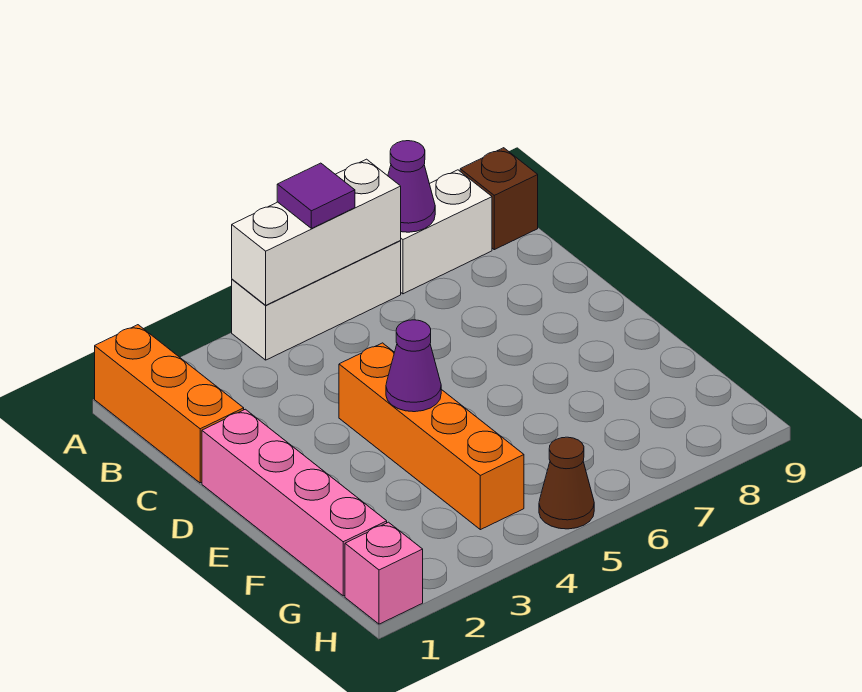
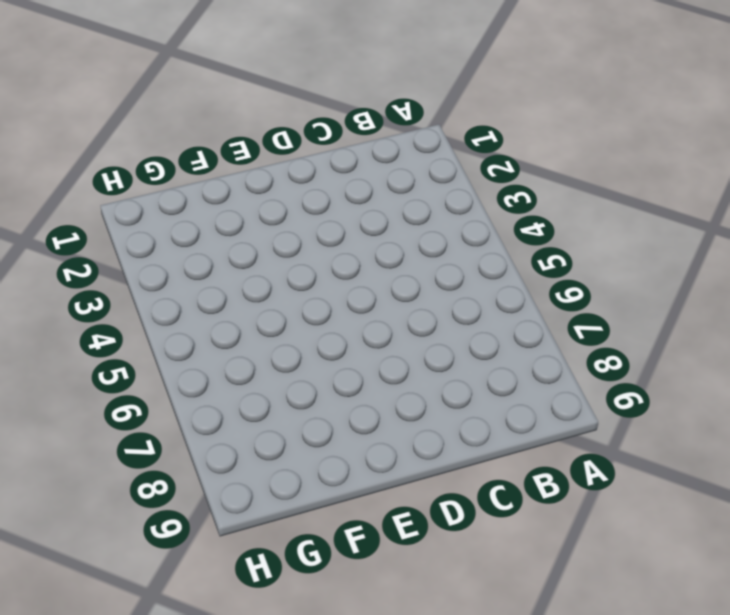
none -> orange 1x3 brick [95,325,244,483]
none -> white 1x3 brick [232,241,401,360]
none -> white 1x2 brick [400,170,492,294]

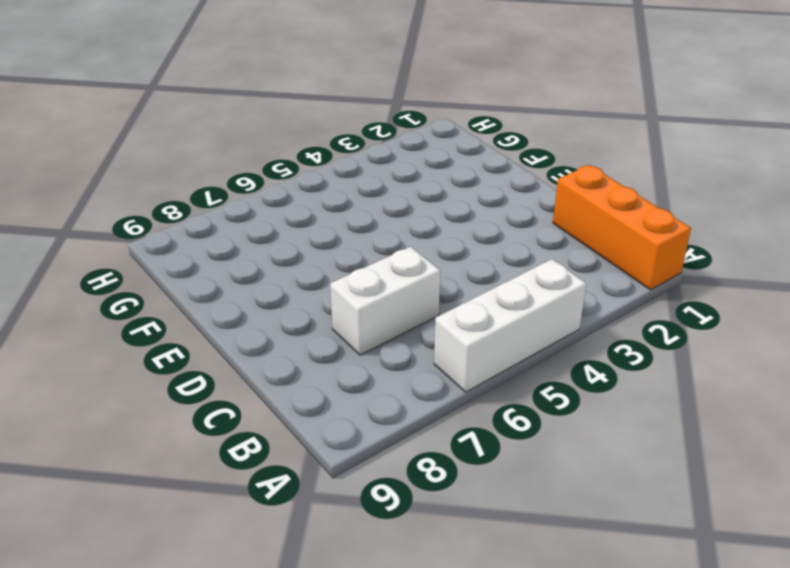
white 1x2 brick [330,247,440,355] -> white 1x2 brick moved to [400,170,492,294]
none -> brown 1x1 brick [460,148,538,250]
none -> pink 1x4 brick [202,409,387,596]
none -> orange 1x4 brick [339,343,524,530]

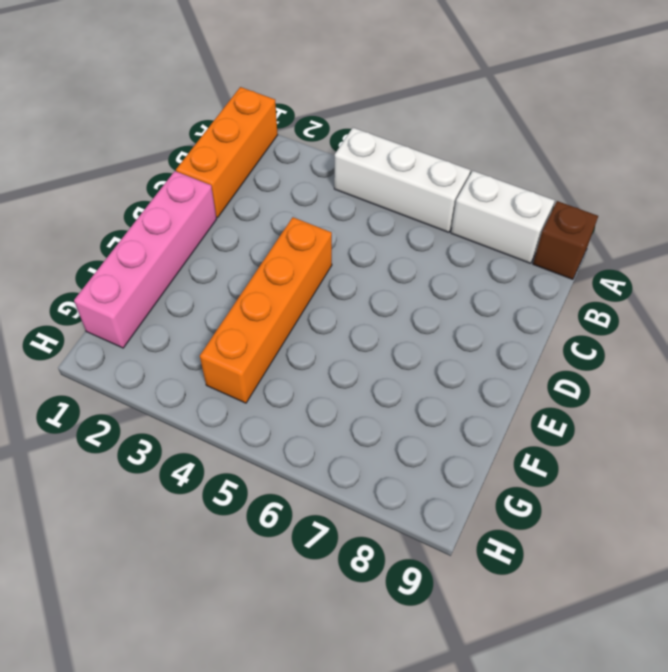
none -> pink 1x1 brick [345,522,423,624]
none -> brown 1x1 cone [539,437,594,529]
none -> white 1x3 brick [232,159,401,305]

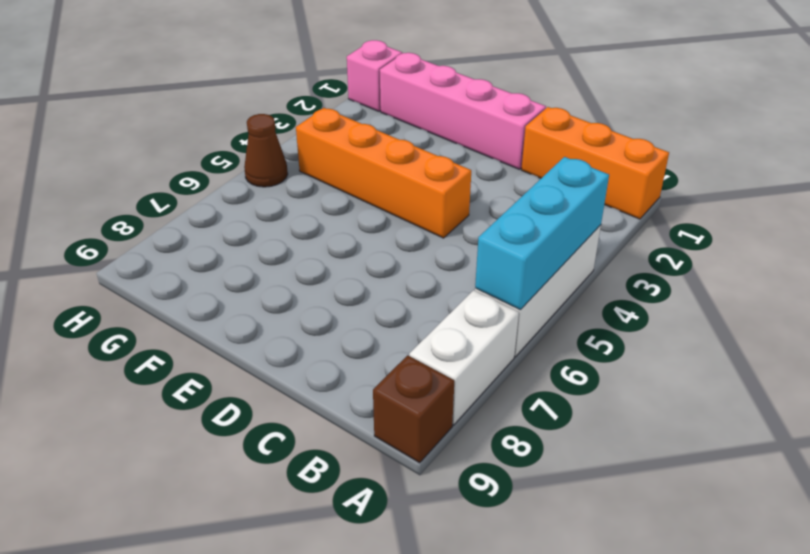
cyan 1x3 brick [475,157,609,309] -> white 1x3 brick [232,159,401,305]
none -> purple 1x1 cone [388,141,435,232]
none -> purple 1x1 cone [386,320,441,412]
none -> purple 1x1 tile [277,163,355,228]

